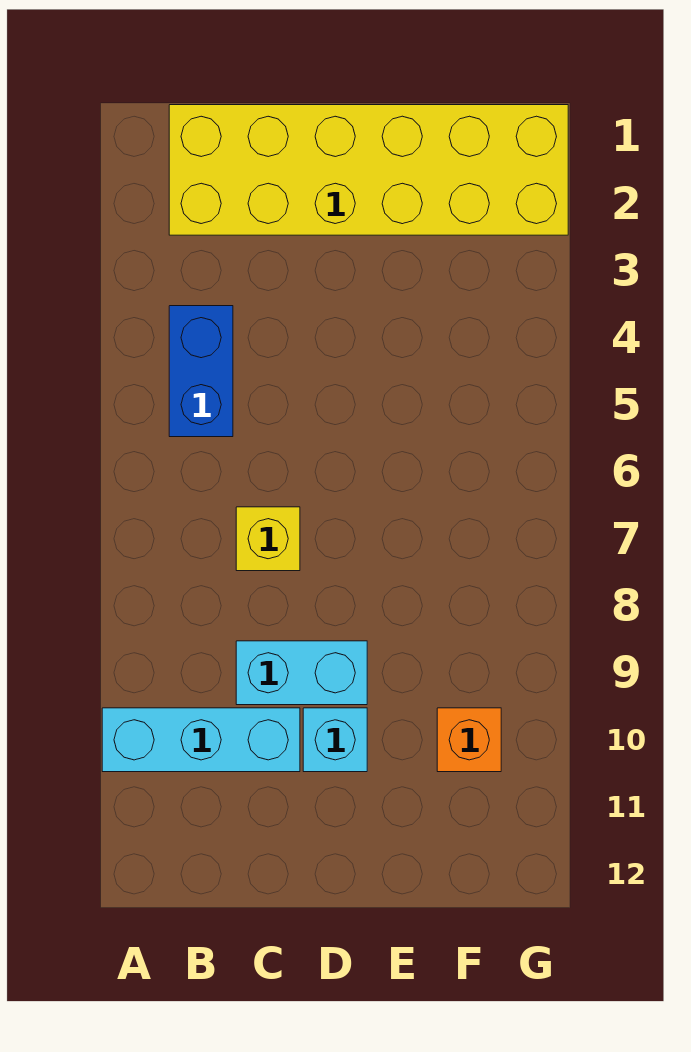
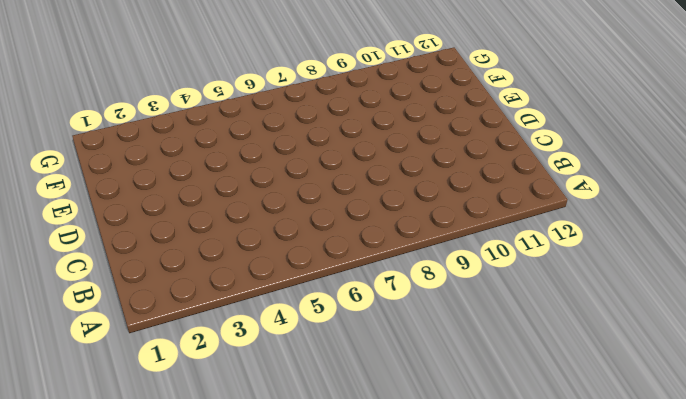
none -> cyan 1x3 brick [102,708,300,772]
none -> yellow 2x6 brick [169,105,568,235]

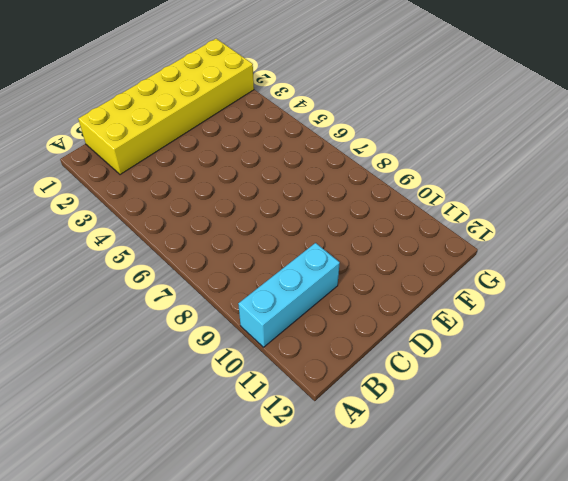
none -> blue 1x2 brick [169,306,233,437]
none -> yellow 1x1 brick [236,507,300,571]

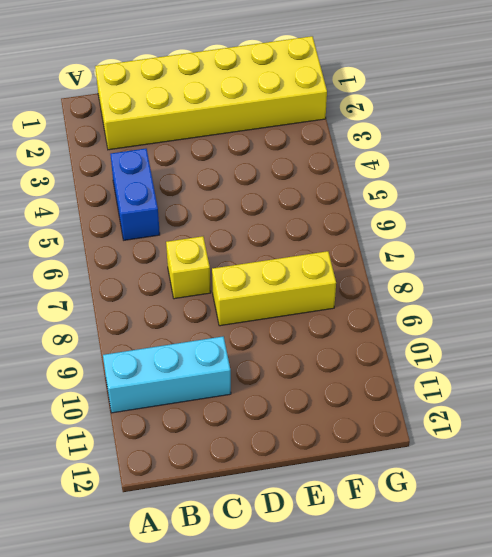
yellow 1x3 brick [212,251,336,326] -> none
none -> cyan 1x2 brick [236,641,367,705]
none -> cyan 1x1 brick [303,708,367,772]

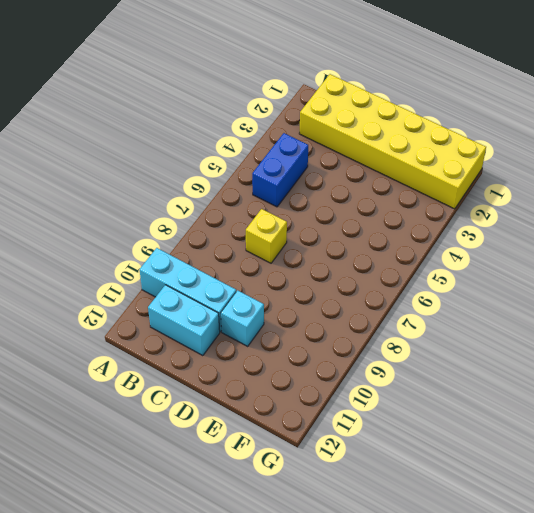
cyan 1x2 brick [148,285,220,356] -> cyan 1x2 brick moved to [236,641,367,705]
none -> orange 1x1 brick [437,708,501,772]

